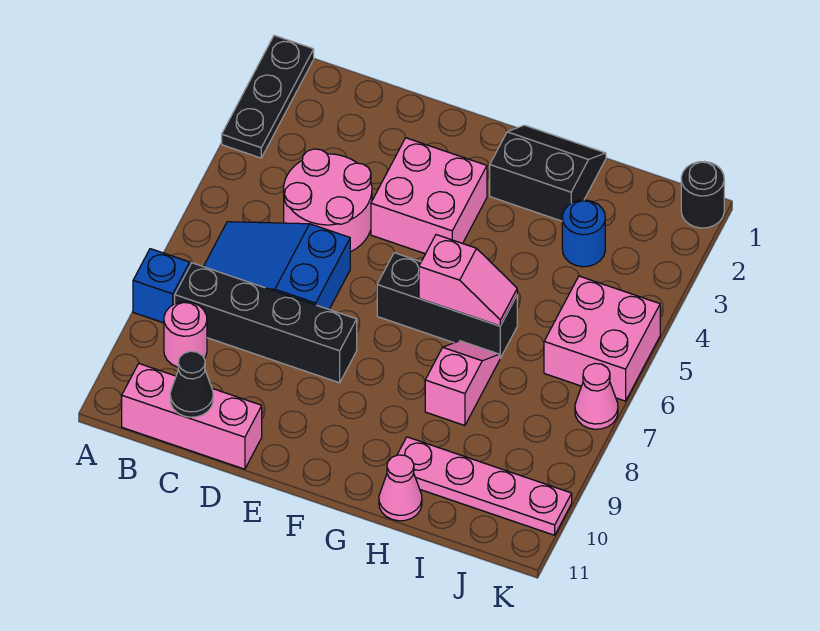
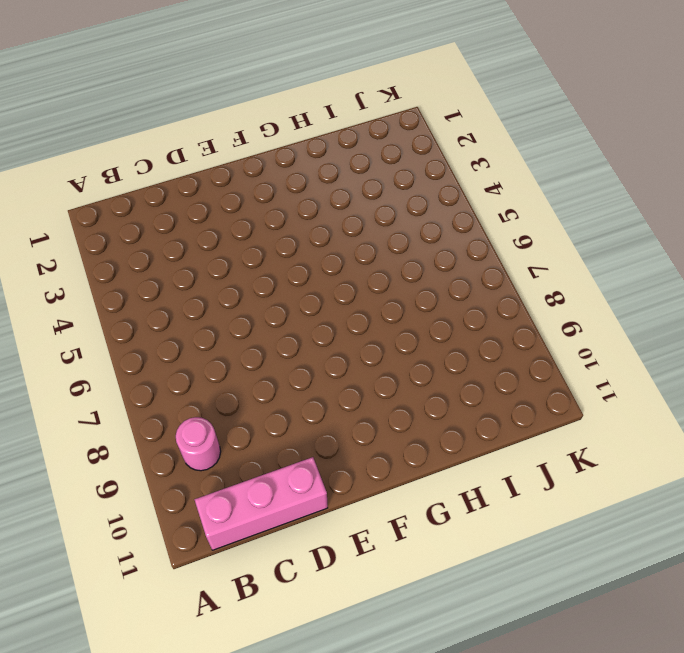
none -> black 1x3 plate [222,35,314,158]
none -> blue 1x1 brick [133,249,190,323]
none -> blue 2x3 slope [203,222,350,309]

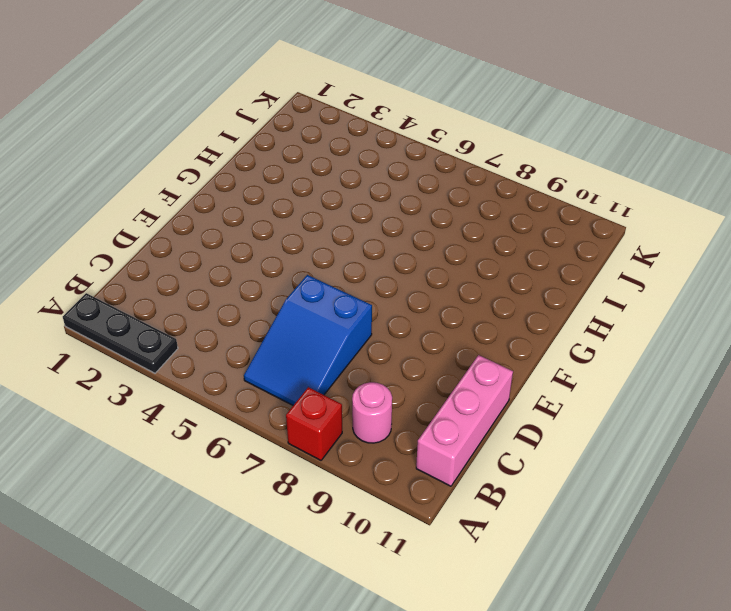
red 1x1 brick [286,387,342,460] -> blue 1x1 brick [133,249,190,323]
none -> black 1x4 brick [175,263,357,383]
none -> pink 2x2 round brick [284,149,372,252]
none -> pink 2x2 brick [371,138,487,254]

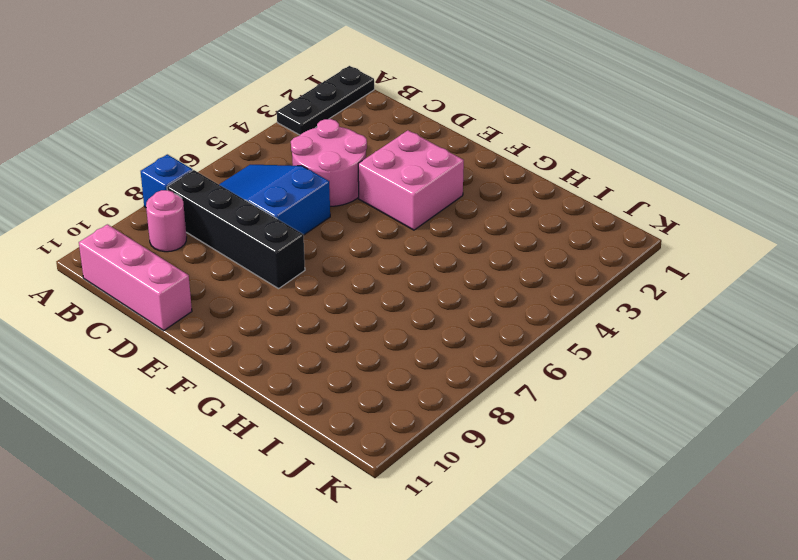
none -> black 1x3 brick [377,253,517,358]
none -> black 2x2 slope [490,125,606,221]
none -> pink 1x2 slope [425,341,500,425]

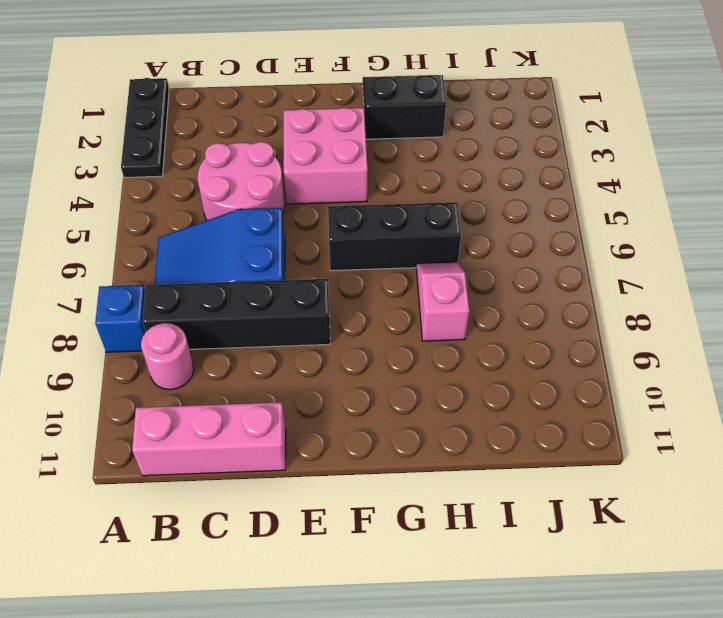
none -> pink 1x4 plate [397,437,572,535]
none -> pink 1x1 cone [379,455,422,521]
none -> blue 1x1 round brick [562,200,605,267]

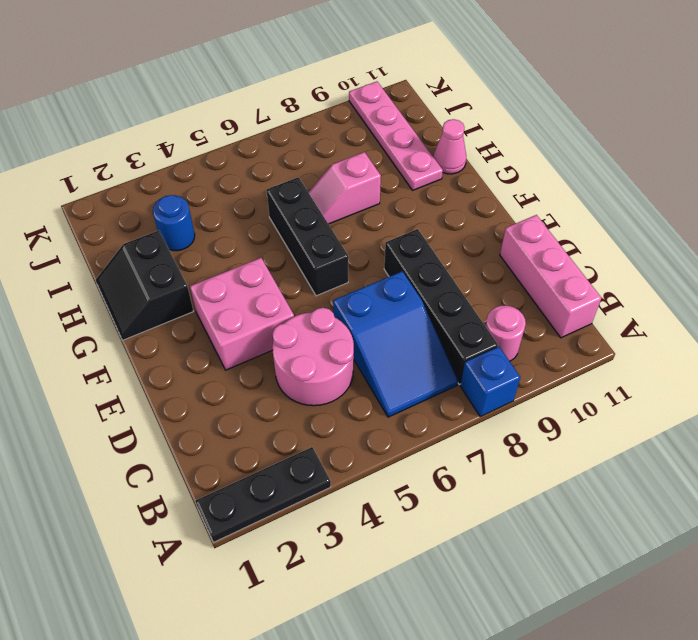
none -> pink 2x2 brick [544,276,660,401]
none -> black 1x1 round brick [681,162,724,228]
none -> pink 1x1 cone [575,364,618,429]

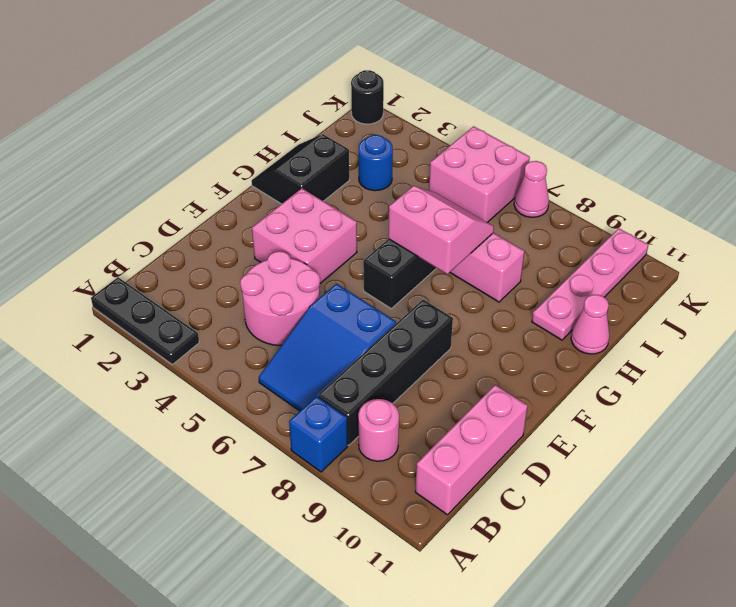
pink 2x2 slope [388,186,494,274] -> pink 1x2 slope [419,235,517,326]
none -> black 1x1 cone [170,351,213,417]

